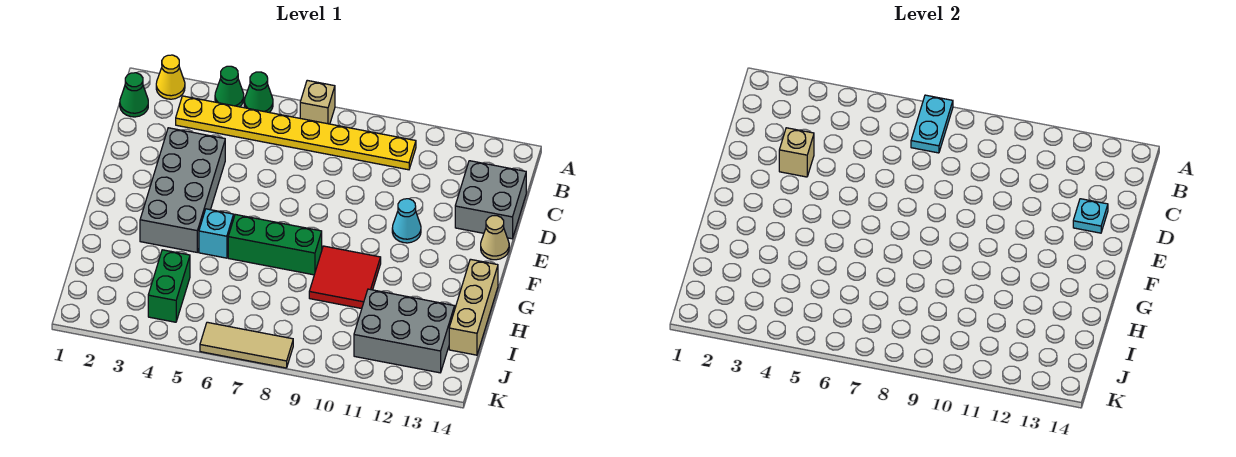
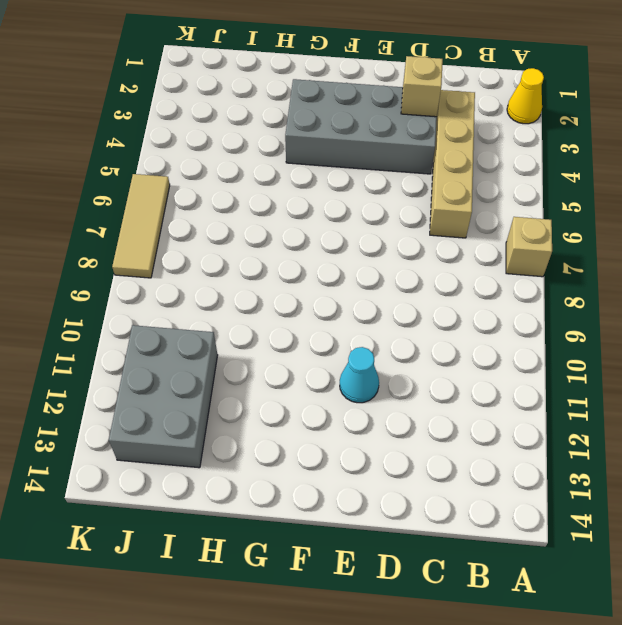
tan 1x4 brick [430,90,475,238] -> none
none -> green 1x1 cone [215,66,244,107]
none -> green 1x1 cone [244,72,273,112]
none -> green 1x1 cone [120,73,148,117]

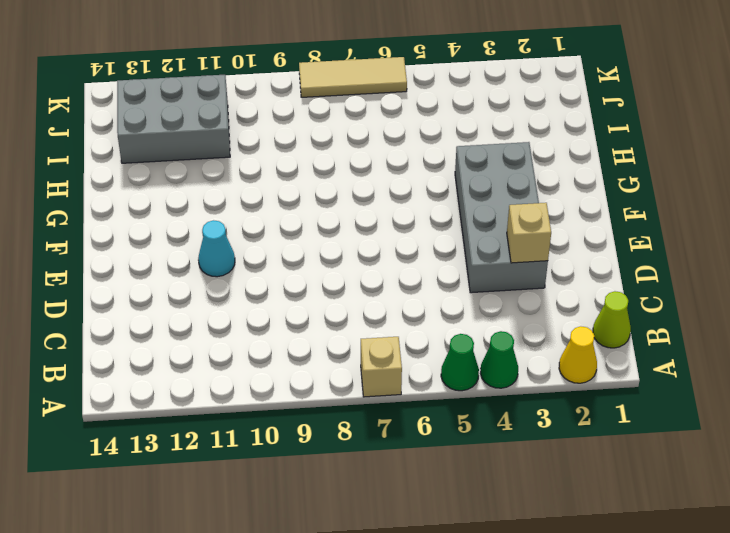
lime 1x1 cone [593,291,631,348] -> green 1x1 cone [120,73,148,117]
none -> yellow 1x8 plate [176,96,416,170]
none -> grey 2x2 brick [455,161,526,239]
none -> tan 1x1 cone [481,216,509,260]

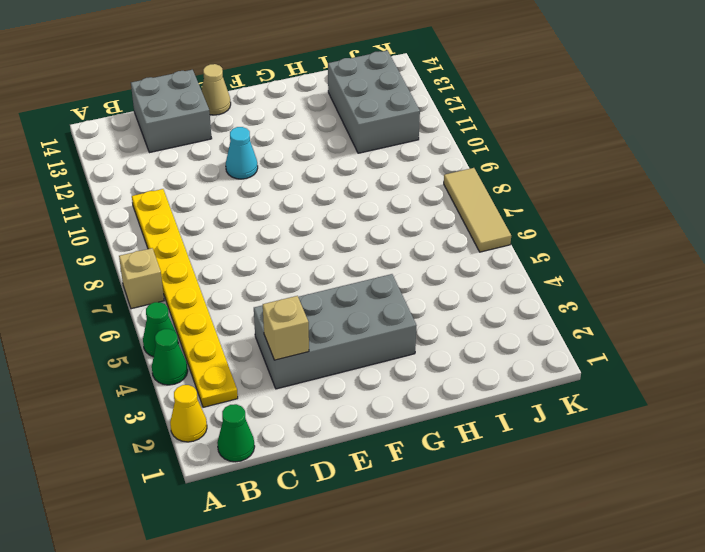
none -> cyan 1x1 brick [199,209,234,258]
none -> green 1x3 brick [228,214,322,275]
none -> red 2x2 tile [309,246,381,309]

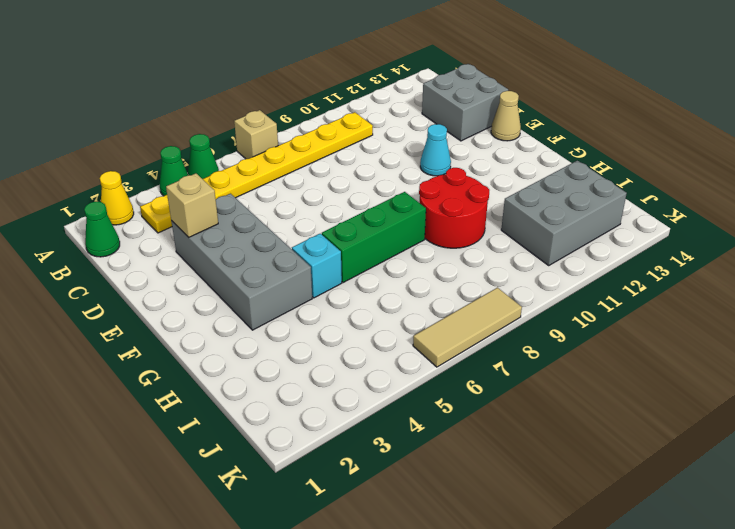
red 2x2 round brick [419,168,489,248] -> red 2x2 tile [309,246,381,309]
none -> tan 1x3 brick [449,259,498,355]
none -> green 1x2 brick [148,250,190,322]
none -> cyan 1x2 plate [911,95,953,153]

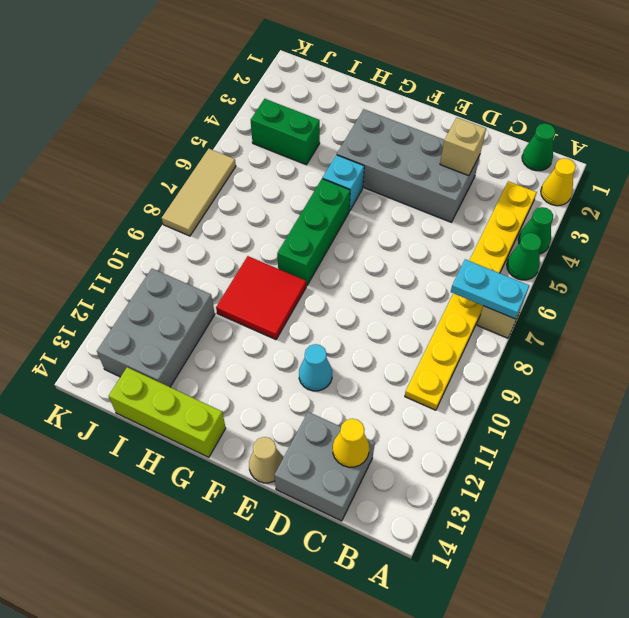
yellow 1x1 cone [333,419,369,467] -> none
lime 1x3 brick [109,367,226,457] -> tan 1x3 brick [449,259,498,355]
none -> cyan 1x1 plate [1073,199,1108,233]

